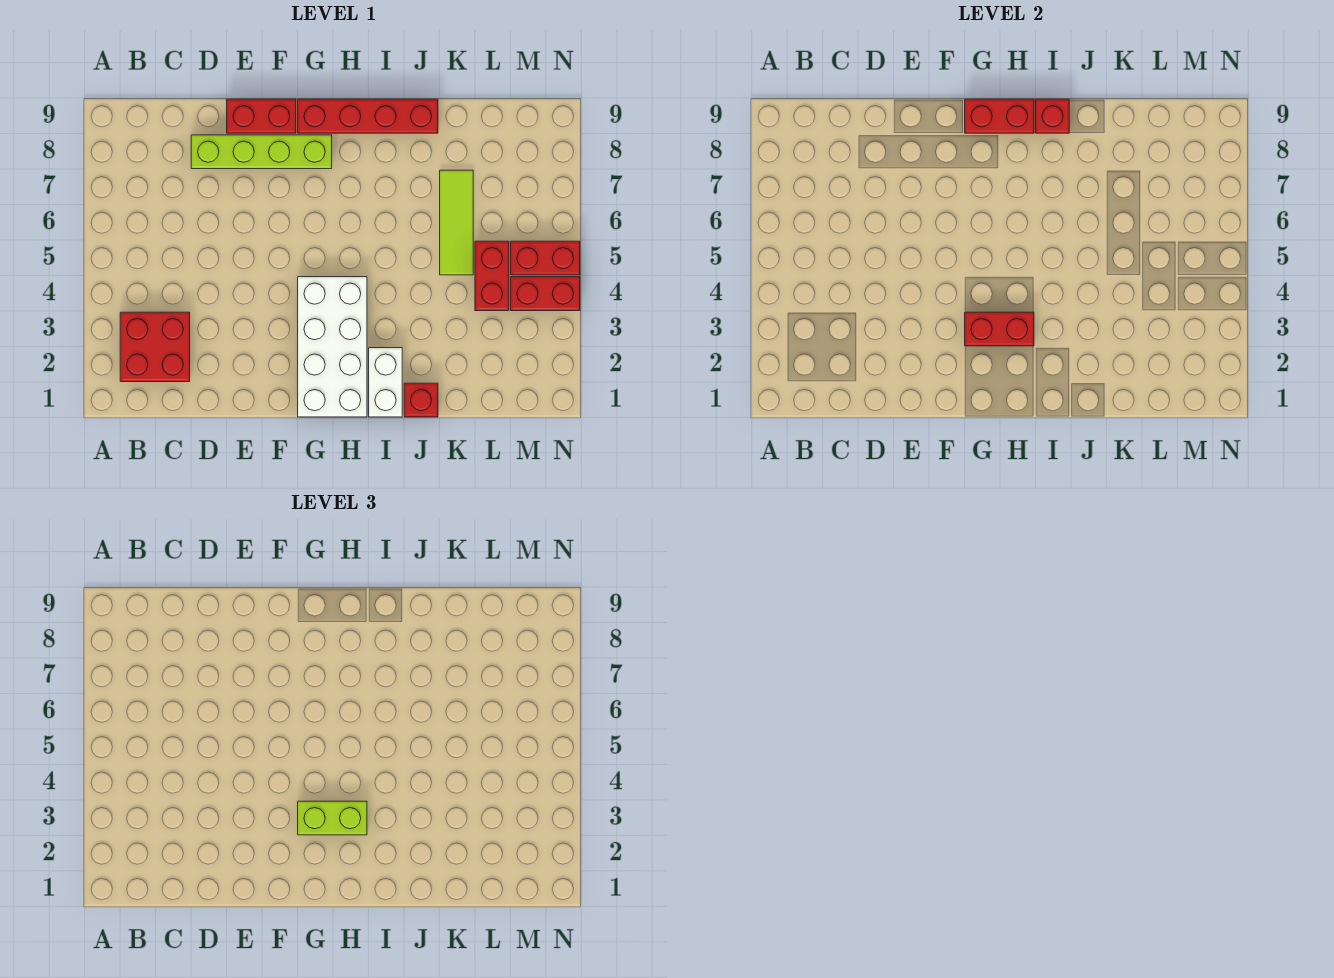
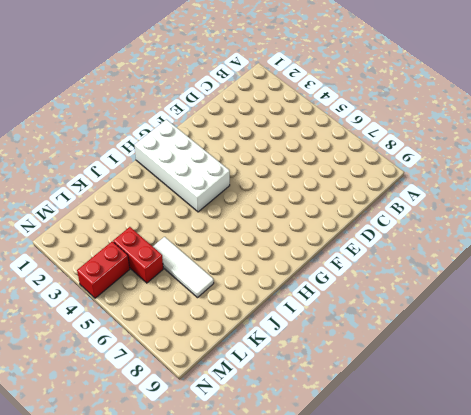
white 1x3 tile [153,237,214,298] -> lime 1x3 tile [440,170,473,275]
none -> red 2x2 brick [120,312,190,382]
none -> lime 1x4 brick [191,135,332,169]
none -> red 1x2 brick [227,99,296,133]

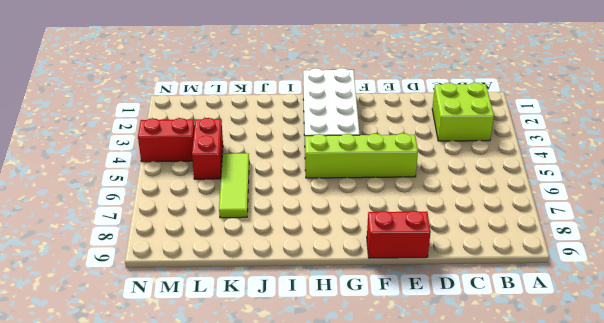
lime 2x2 brick [432,82,494,141] -> red 2x2 brick [120,312,190,382]
lime 1x4 brick [305,133,418,178] -> lime 1x4 brick moved to [191,135,332,169]
none -> red 1x4 brick [298,99,438,133]
none -> white 1x2 brick [369,348,402,417]
none -> red 1x1 brick [404,383,438,417]

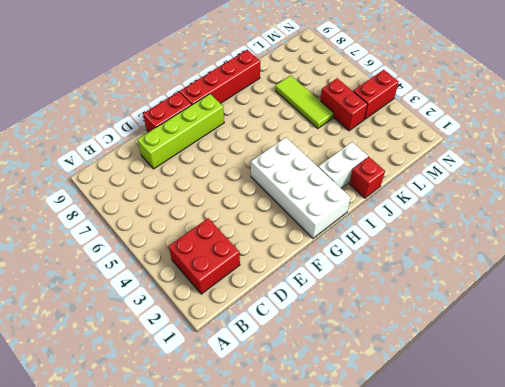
white 1x2 brick [318,142,368,188] -> white 1x2 brick turned to [369,348,402,417]
none -> red 1x2 brick [511,241,580,275]
none -> red 1x2 brick [965,312,1034,346]
none -> red 1x2 brick [965,99,1034,133]

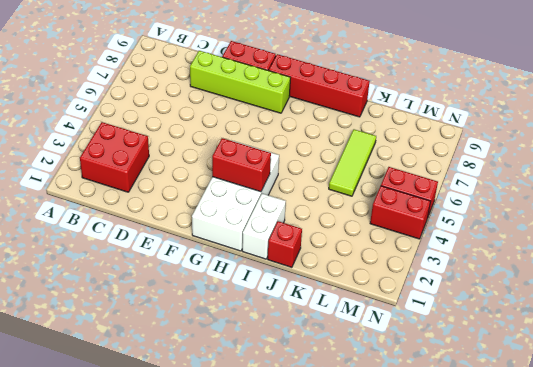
none -> red 1x2 brick [475,241,509,311]
none -> red 1x2 brick [965,99,1034,133]
none -> red 1x1 brick [1036,99,1069,133]

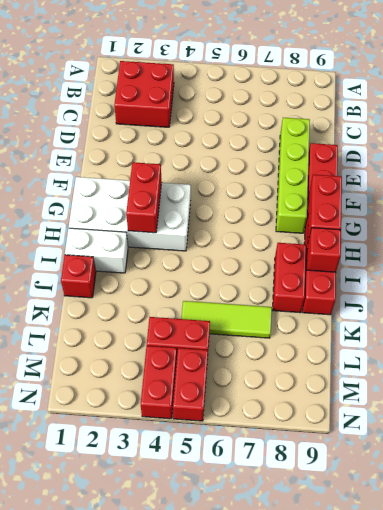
red 1x2 brick [273,243,306,313] -> none
none -> lime 1x2 brick [298,801,367,835]

